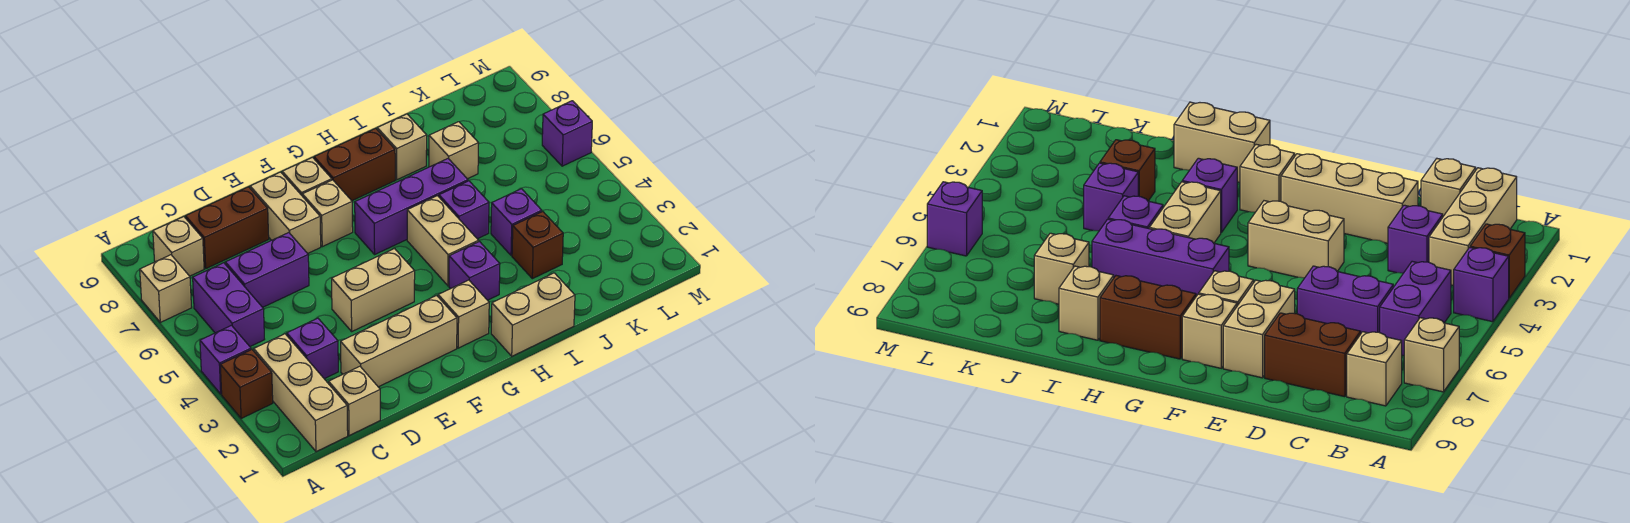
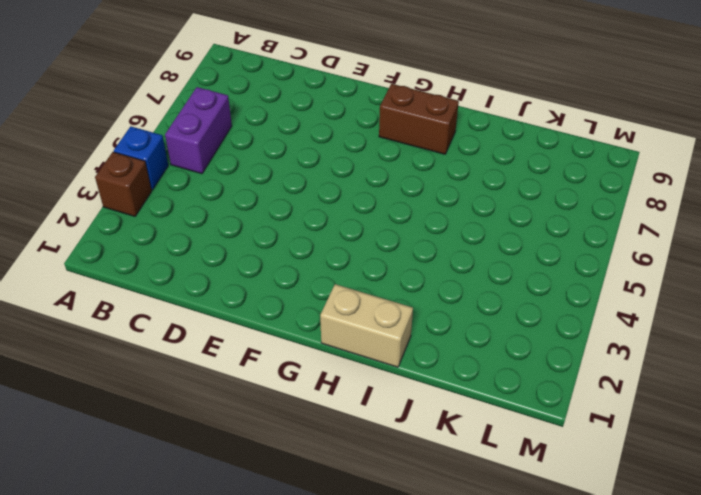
blue 1x1 brick [114,126,168,190] -> purple 1x1 brick [200,325,251,394]
none -> tan 1x1 brick [140,255,192,322]
none -> tan 1x3 brick [254,334,348,452]
none -> tan 1x1 brick [153,217,204,276]

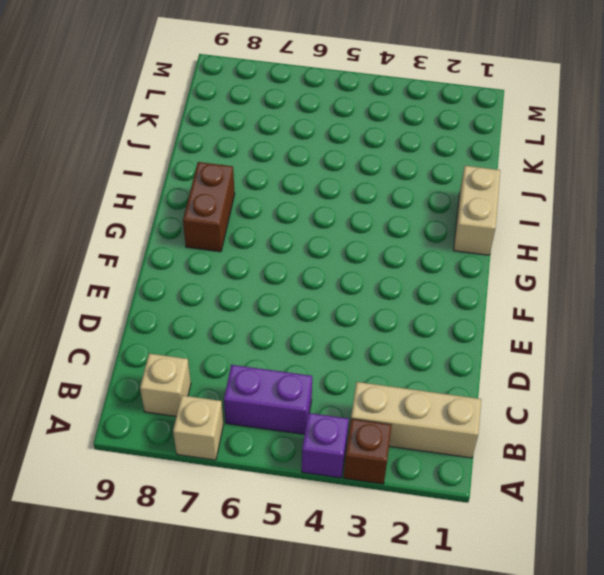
none -> tan 1x1 brick [329,366,380,436]
none -> purple 1x1 brick [287,318,338,379]
none -> purple 1x2 brick [225,233,309,307]

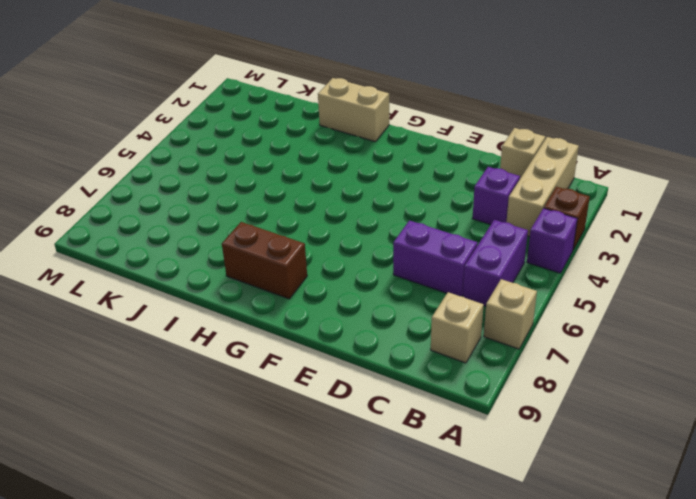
none -> brown 1x2 brick [186,187,269,268]
none -> tan 1x3 brick [341,295,457,387]
none -> tan 1x2 brick [332,249,415,331]

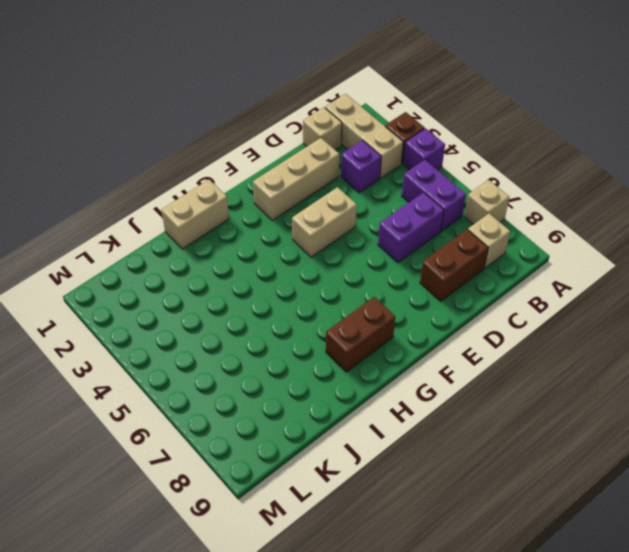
none -> tan 1x2 brick [250,172,321,253]
none -> tan 1x1 brick [302,180,353,247]
none -> tan 1x1 brick [282,157,332,195]

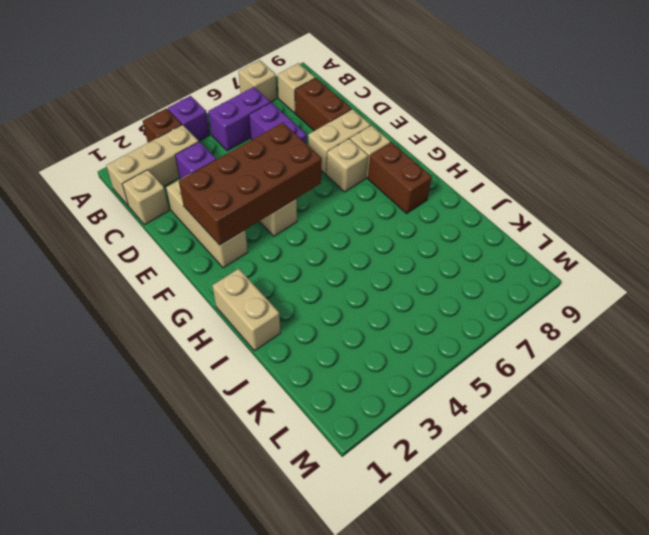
brown 2x4 brick [179,122,322,245] -> none
none -> tan 1x1 brick [438,280,489,348]
none -> purple 1x3 brick [355,159,468,254]
none -> purple 1x1 brick [449,242,500,300]

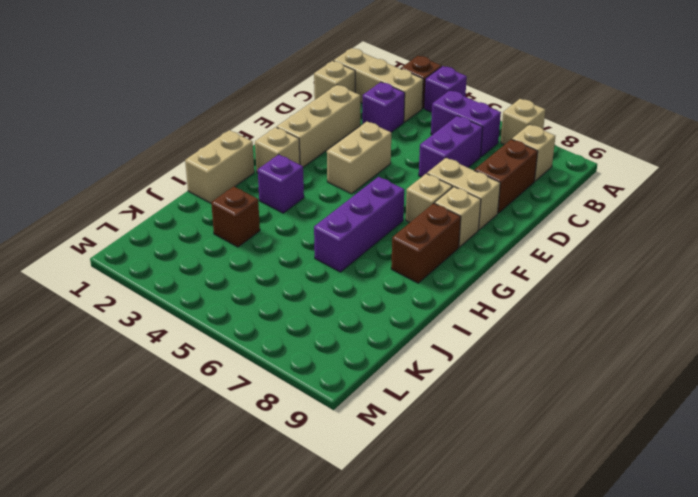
none -> tan 1x2 brick [407,196,479,286]
none -> purple 1x1 brick [439,181,489,239]
none -> tan 1x1 brick [377,114,427,180]

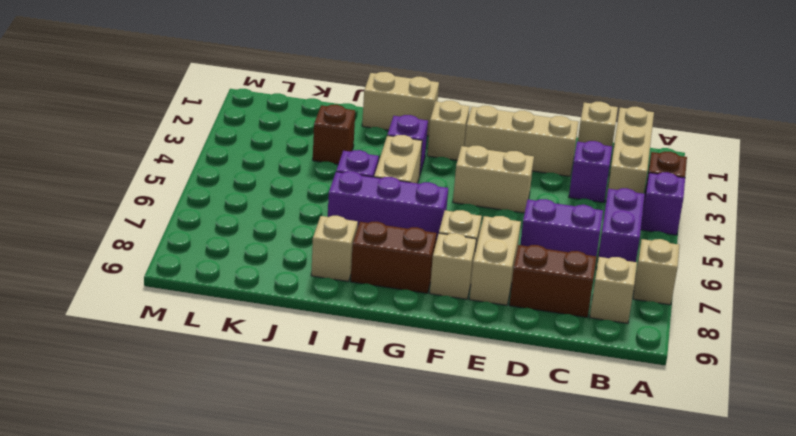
none -> purple 1x1 brick [491,189,542,256]
none -> tan 1x1 brick [429,122,478,179]
none -> purple 1x1 brick [542,101,592,166]

